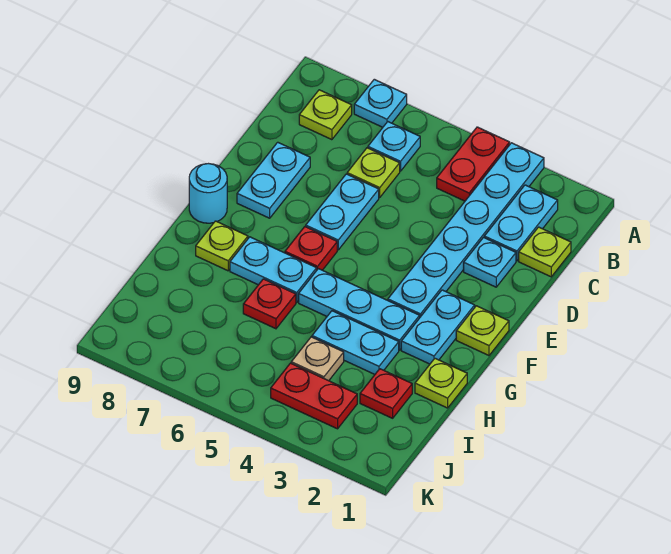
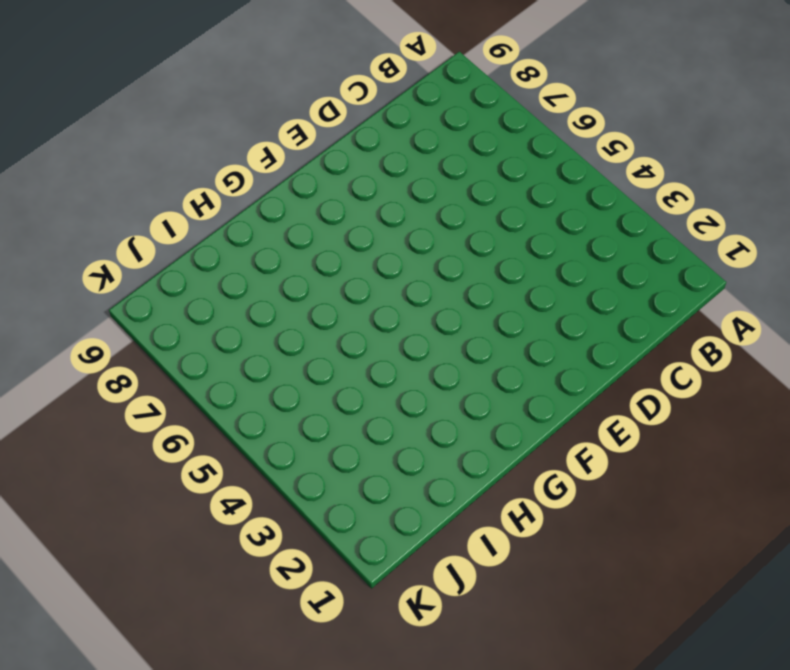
none -> cyan 1x6 plate [388,143,544,317]
none -> red 1x2 plate [437,127,510,201]
none -> cyan 1x1 plate [354,79,407,127]

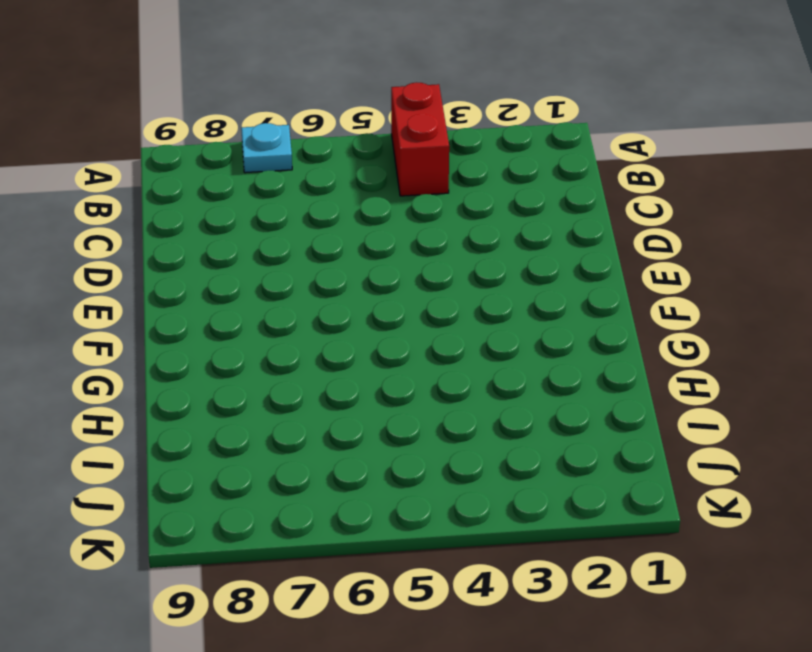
red 1x2 brick [391,82,449,196] -> red 1x2 plate [437,127,510,201]
none -> cyan 1x6 plate [388,143,544,317]
none -> cyan 1x2 plate [484,185,558,261]
none -> cyan 1x1 plate [368,122,420,171]

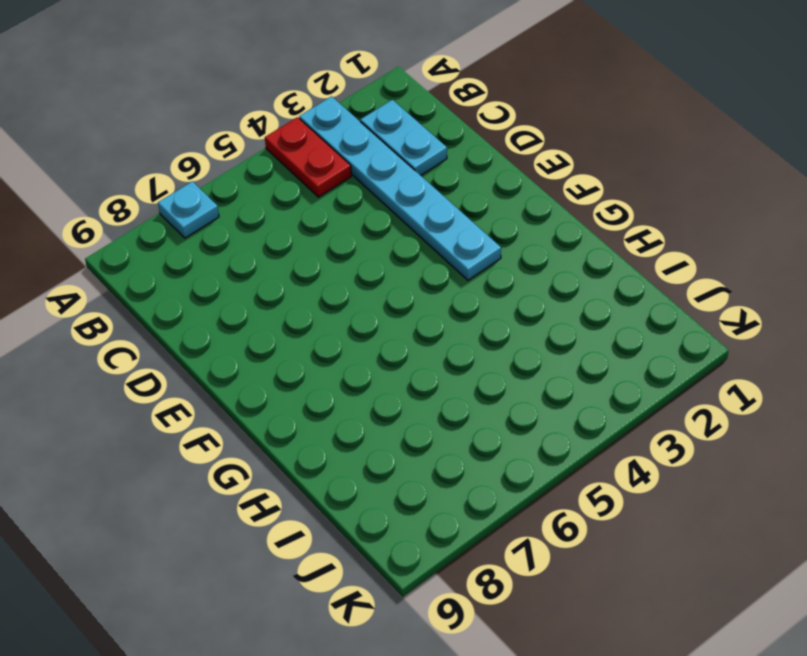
none -> cyan 1x1 plate [368,122,420,171]
none -> lime 1x1 plate [299,90,352,140]
none -> lime 1x1 plate [519,227,571,277]

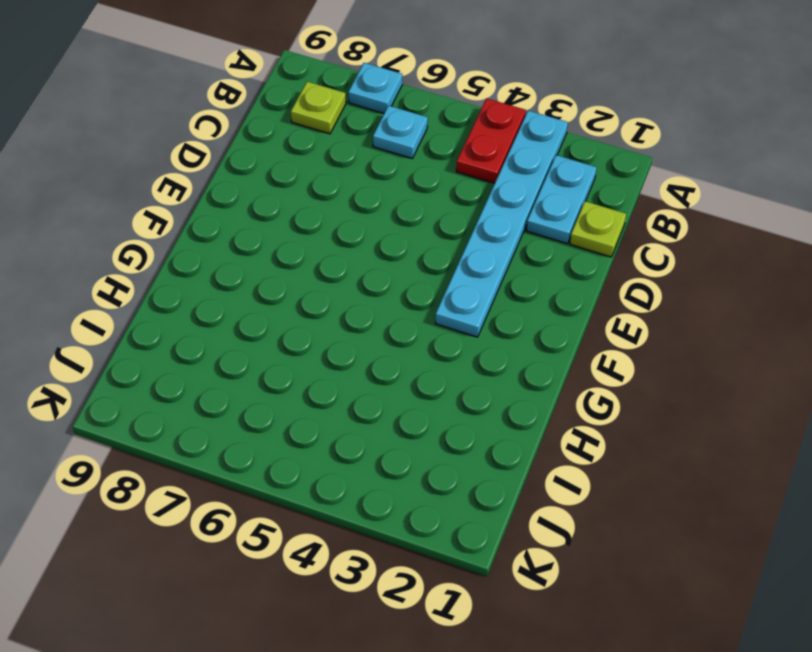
none -> lime 1x1 plate [347,148,400,197]
none -> cyan 1x1 plate [464,238,516,287]
none -> cyan 1x2 plate [306,174,379,250]

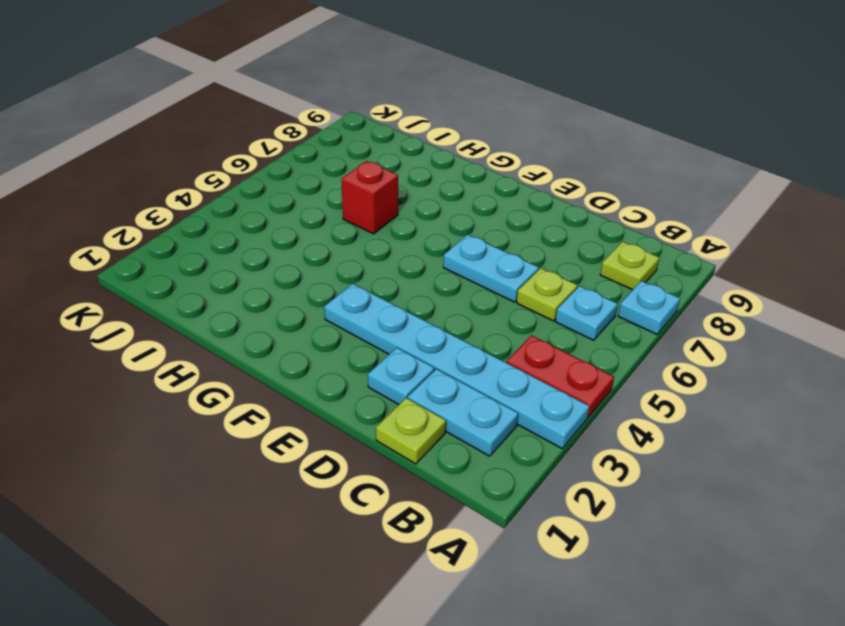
red 1x1 brick [341,161,398,234] -> red 1x1 plate [243,279,296,329]
none -> cyan 1x2 plate [237,142,310,218]
none -> lime 1x1 plate [456,306,509,355]
none -> cyan 1x2 plate [401,290,475,364]

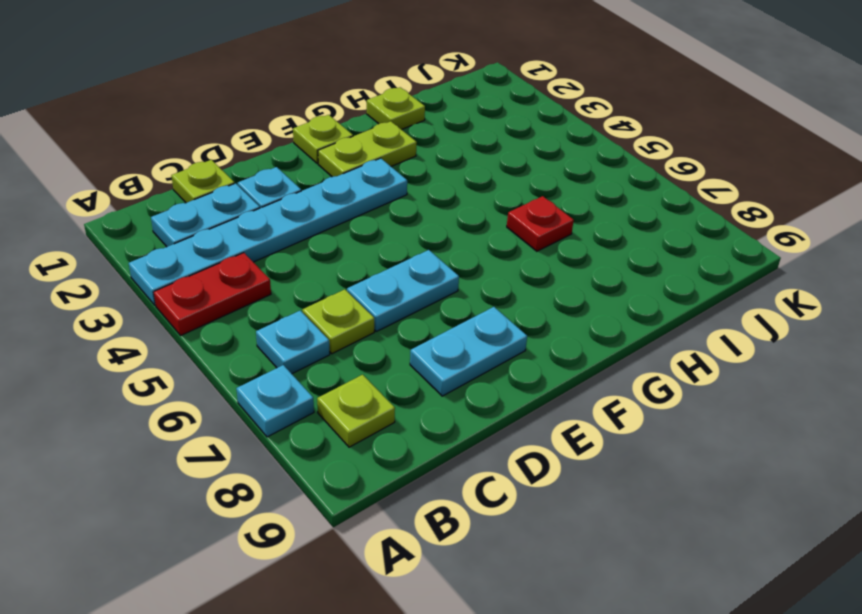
lime 1x2 plate [318,121,417,177] -> cyan 1x2 plate [401,290,475,364]
none -> red 1x1 plate [285,227,337,270]
none -> cyan 1x1 round brick [189,164,227,223]
none -> cyan 1x3 plate [299,269,420,350]

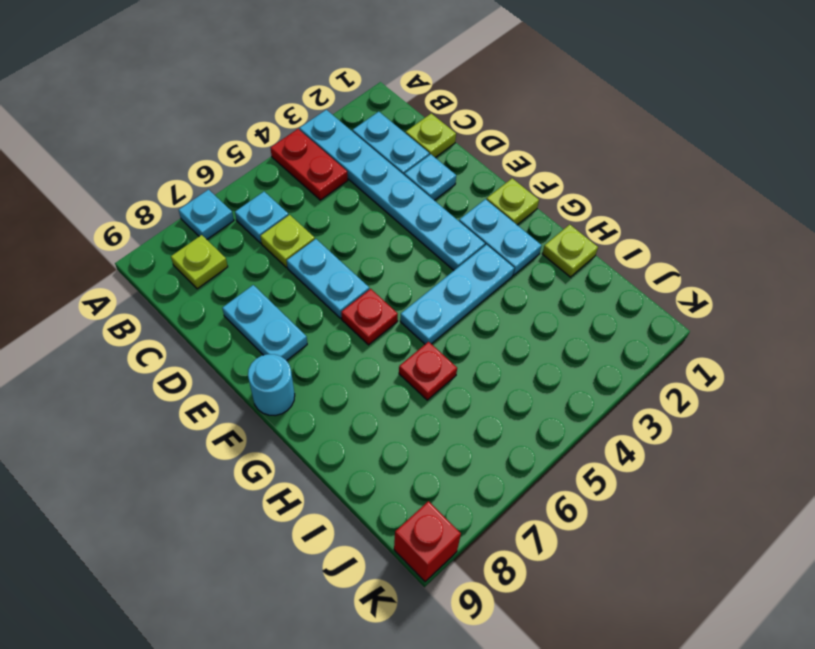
red 1x1 brick [394,501,461,582] -> none
none -> cyan 1x2 plate [230,237,317,303]
none -> lime 1x1 plate [196,221,248,271]
none -> cyan 1x2 plate [312,311,399,374]

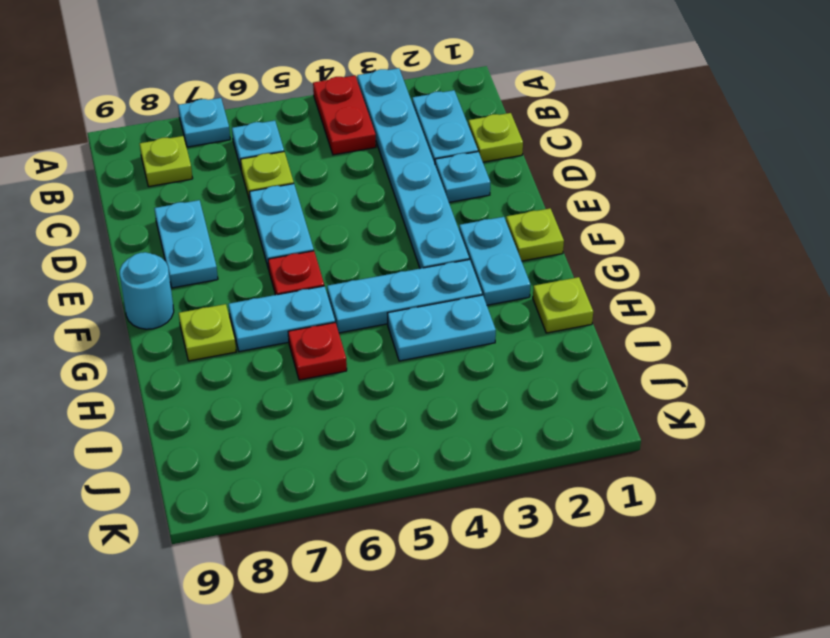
none -> red 1x1 plate [360,369,412,418]
none -> tan 1x1 plate [291,337,344,381]
none -> red 1x2 plate [271,363,357,429]

